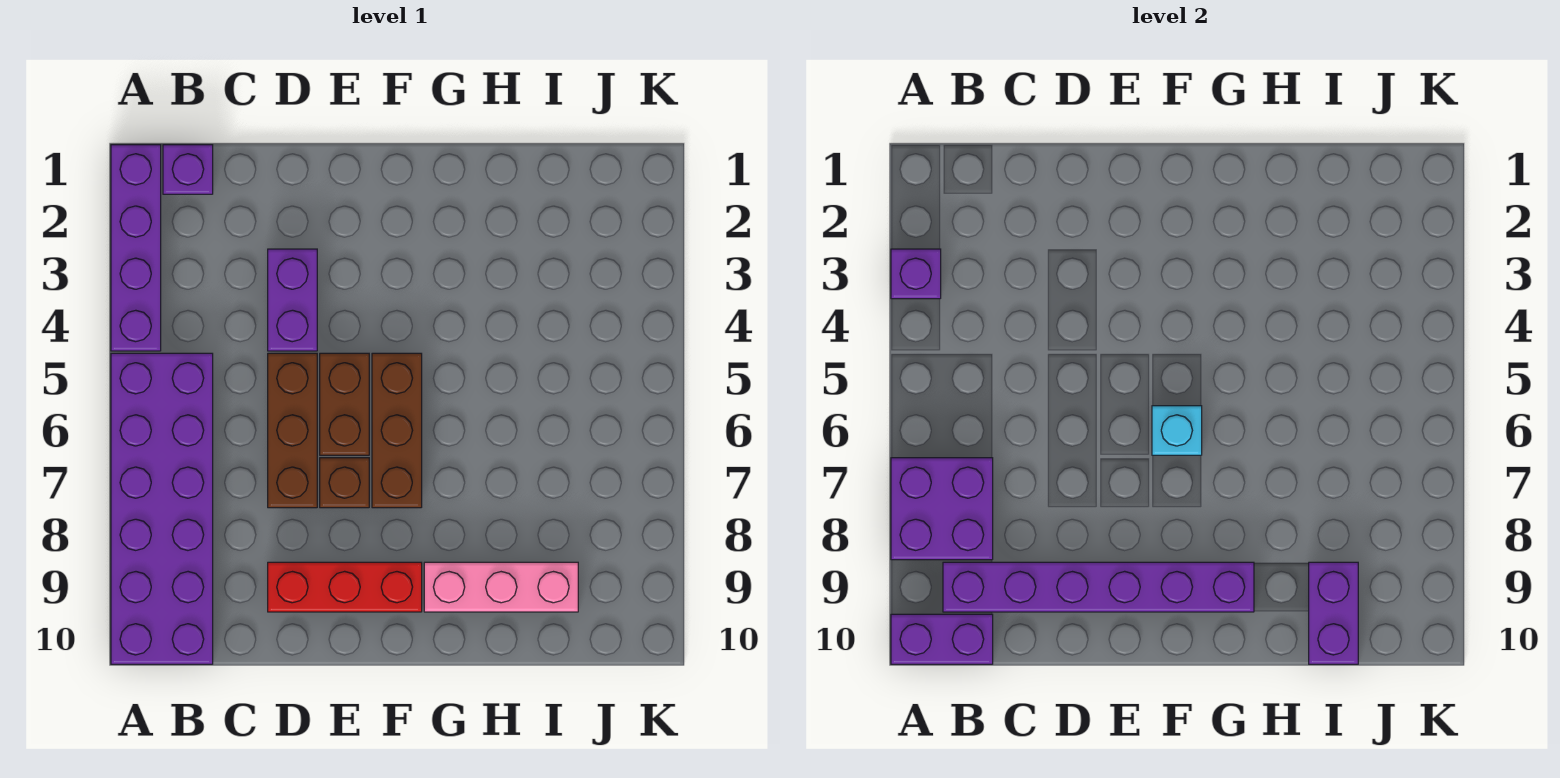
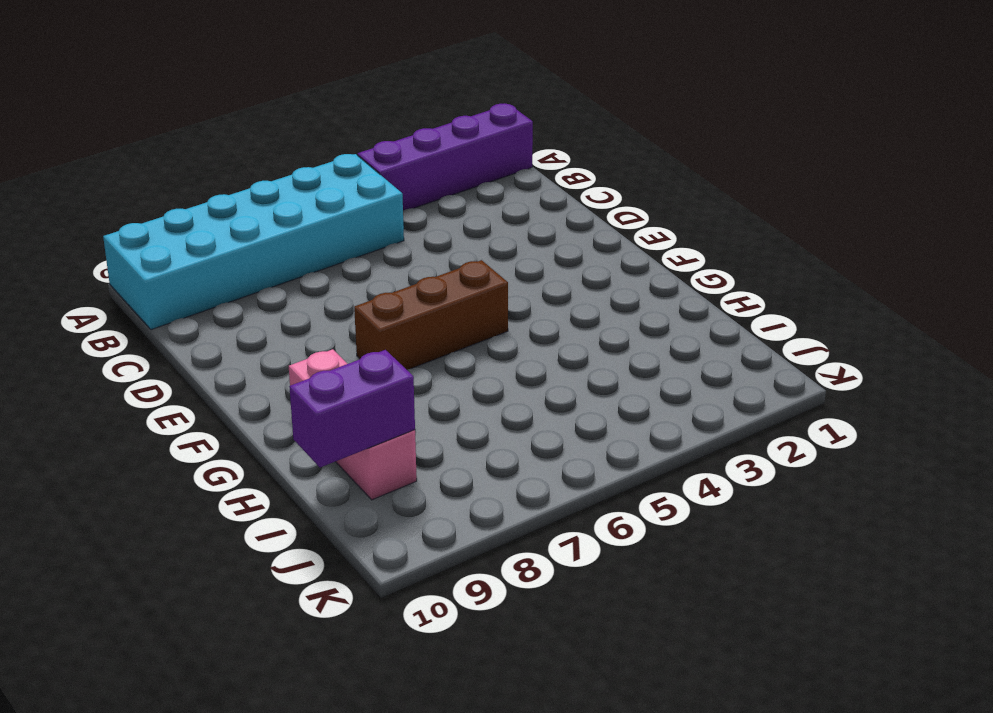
cyan 2x6 brick [103,154,404,330] -> purple 2x6 brick [111,353,213,664]
none -> purple 1x1 brick [163,145,213,194]
none -> purple 1x2 brick [268,249,317,351]
none -> brown 1x3 brick [268,353,317,508]

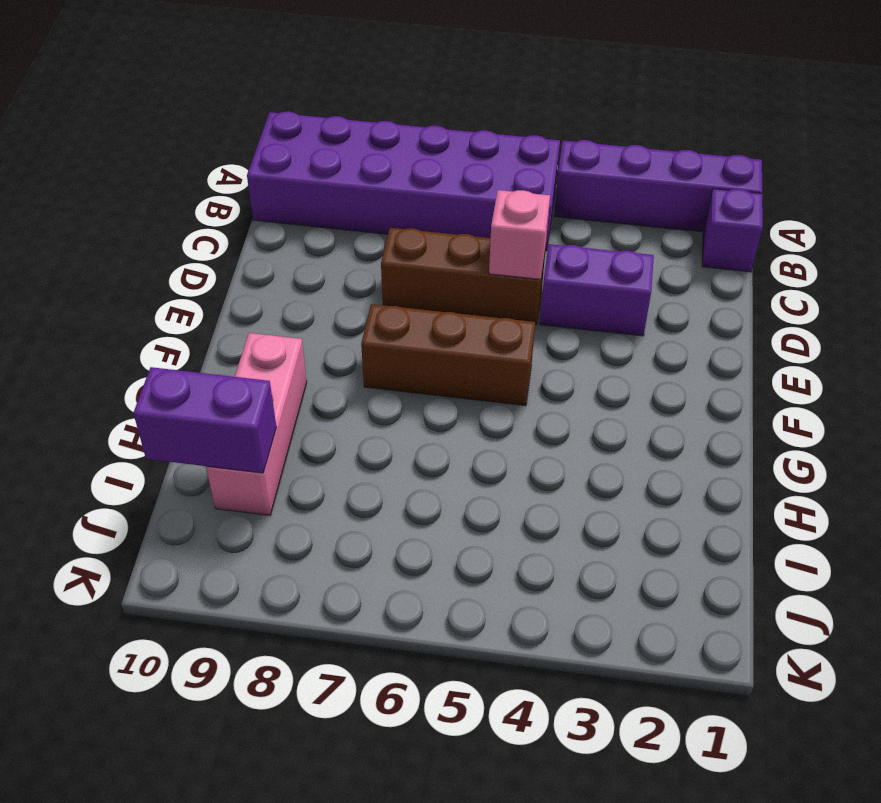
pink 1x1 brick [489,190,550,279] -> none
none -> red 1x3 brick [268,562,422,612]
none -> brown 1x2 brick [320,353,369,455]
none -> brown 1x1 brick [320,458,369,508]

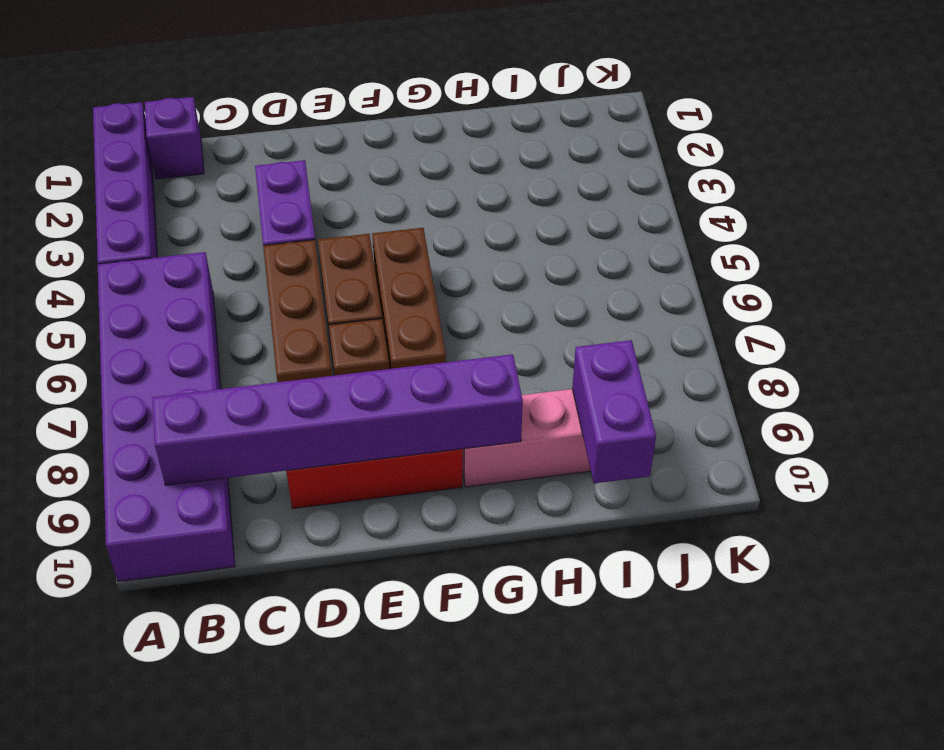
none -> purple 1x1 brick [891,249,941,299]
none -> purple 2x2 brick [891,458,993,560]
none -> purple 1x2 brick [891,614,993,664]

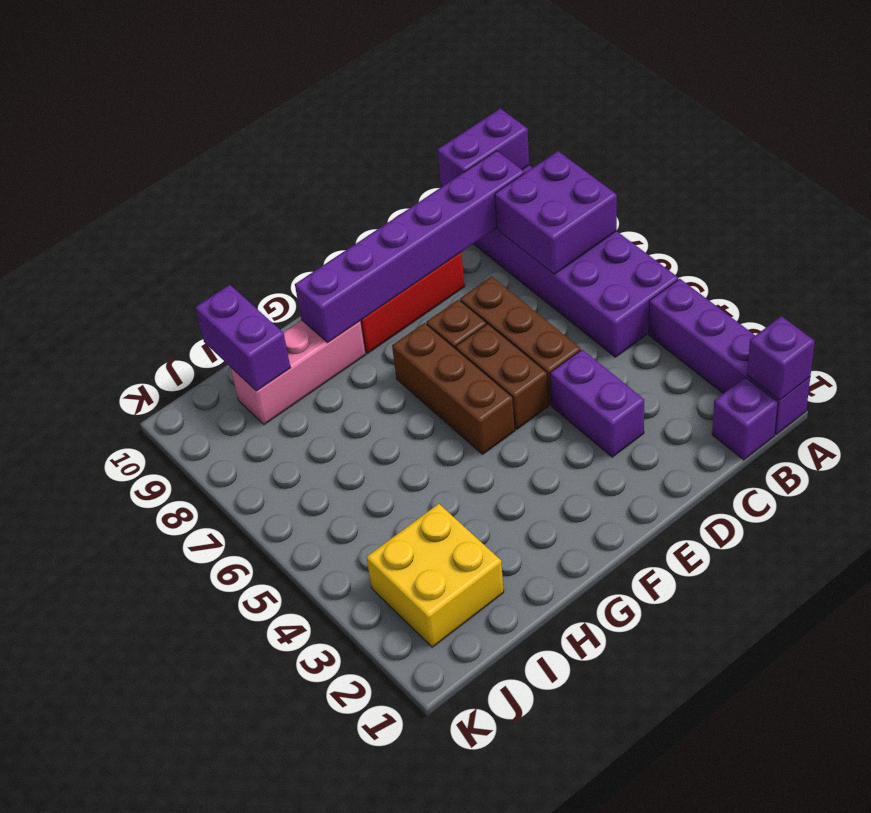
purple 1x1 brick [747,316,815,400] -> purple 1x1 brick moved to [891,249,941,299]
yellow 2x2 brick [366,504,504,647] -> none
none -> cyan 1x1 brick [1152,406,1202,455]

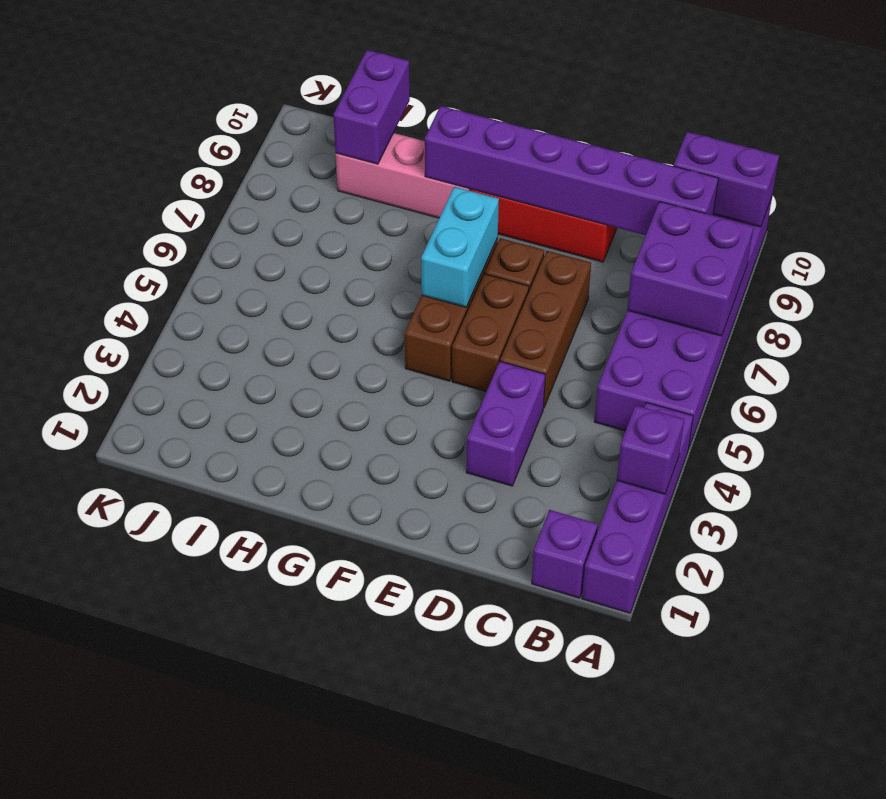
cyan 1x2 brick [421,187,499,307] -> cyan 1x1 brick [1152,406,1202,455]

